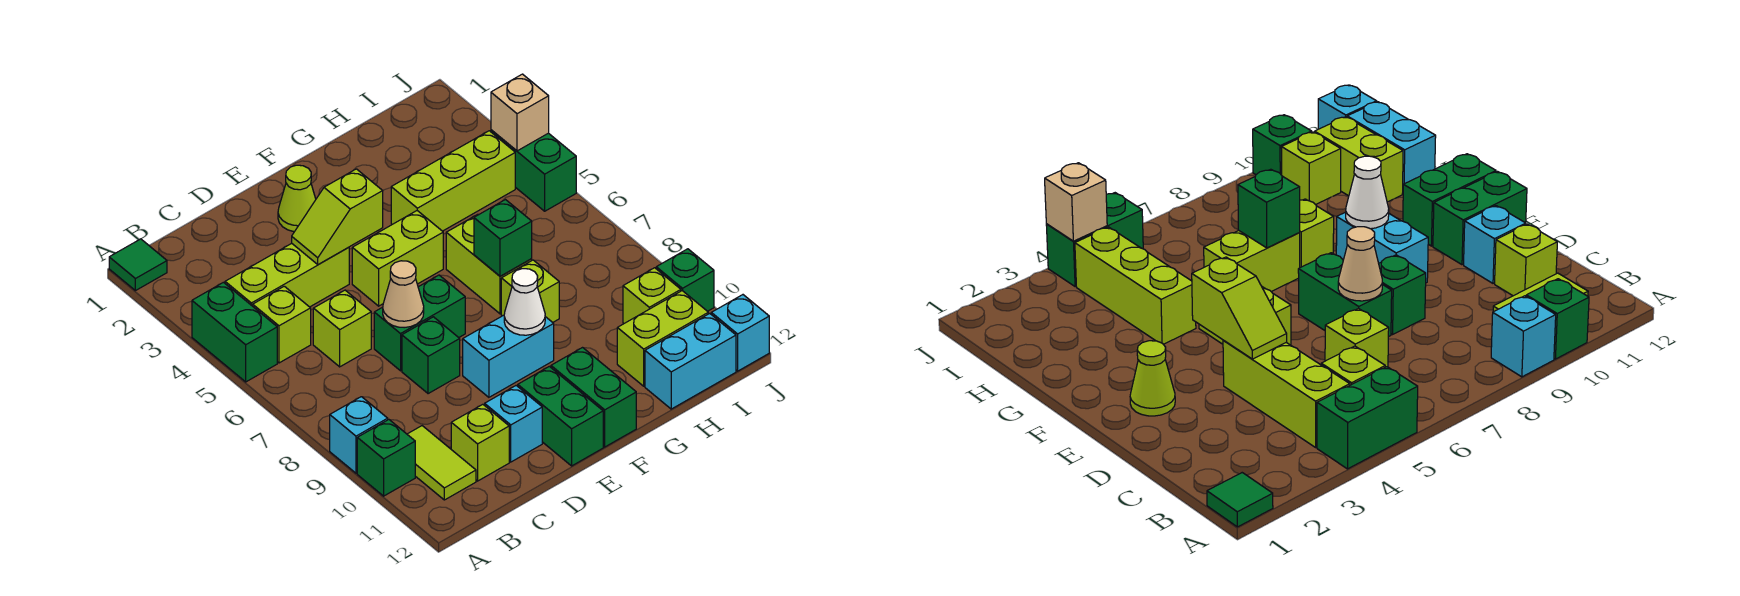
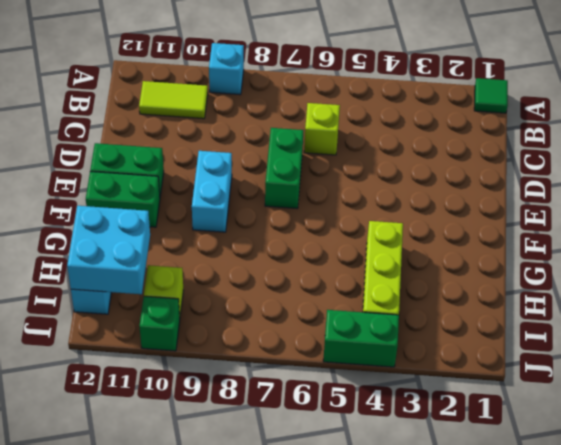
cyan 2x2 brick [67,206,150,294] -> none
none -> green 1x2 brick [192,282,277,382]
none -> green 1x1 brick [357,420,415,496]
none -> lime 1x3 brick [225,243,349,307]
none -> lime 1x1 brick [253,286,311,363]

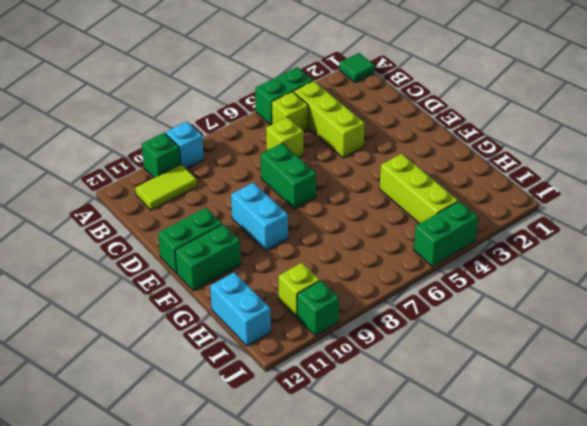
none -> lime 1x1 brick [451,404,509,481]
none -> green 1x1 brick [402,317,460,394]
none -> cyan 1x1 brick [485,386,542,462]
none -> lime 1x1 cone [278,165,316,232]

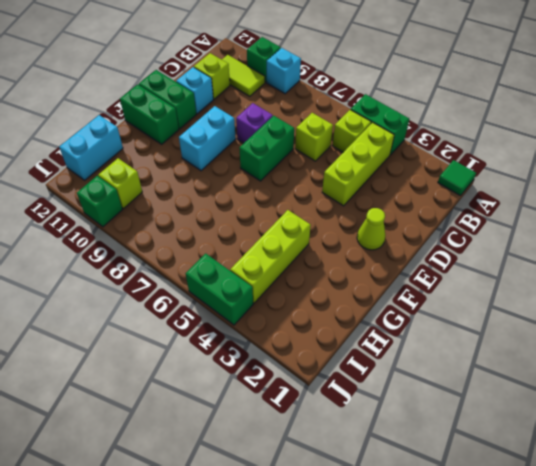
purple 1x1 brick [236,103,273,143] -> green 1x1 brick [402,317,460,394]
none -> lime 1x2 brick [352,211,443,306]
none -> lime 1x2 brick [446,214,532,314]
none -> lime 1x1 brick [501,260,559,322]
none -> lime 1x2 brick [617,291,708,386]

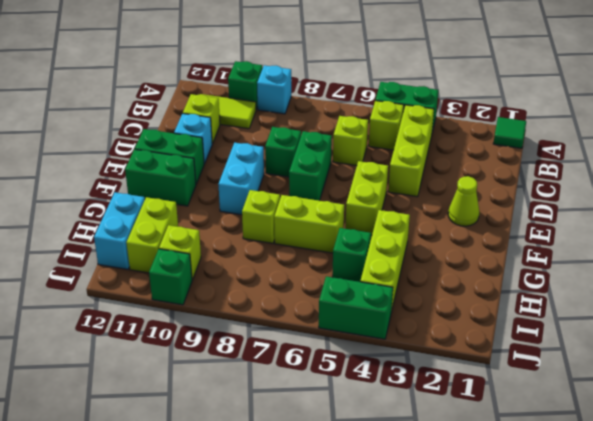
green 1x1 brick [332,228,371,282] -> green 1x1 brick moved to [474,200,532,276]
none -> cyan 1x1 brick [711,295,769,371]
none -> lime 1x2 slope [292,169,383,265]
none -> tan 1x1 cone [383,261,424,328]
none -> white 1x1 cone [504,269,545,335]

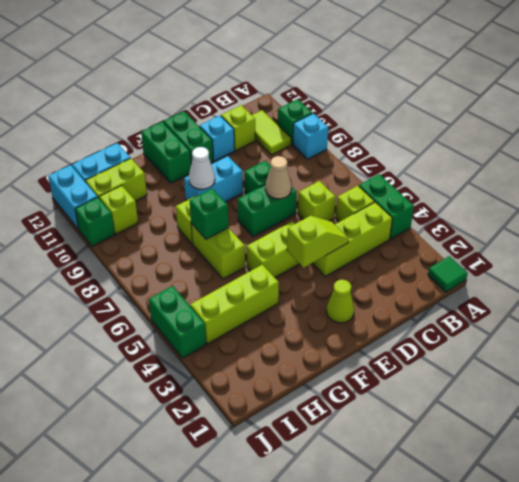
cyan 1x2 brick [48,165,97,229] -> cyan 1x1 brick [711,295,769,371]
none -> tan 1x1 brick [491,74,549,151]

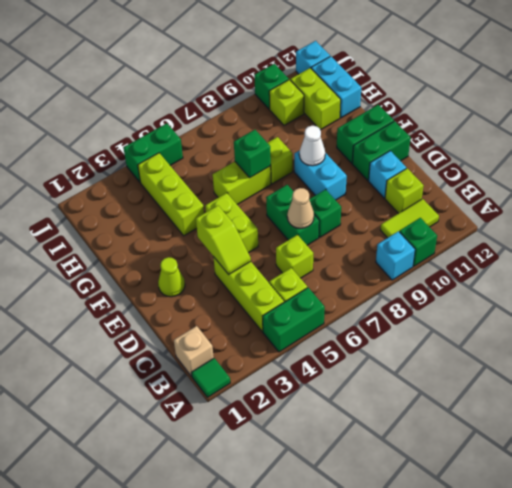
tan 1x1 brick [174,326,214,376] -> tan 1x1 brick moved to [491,74,549,151]

